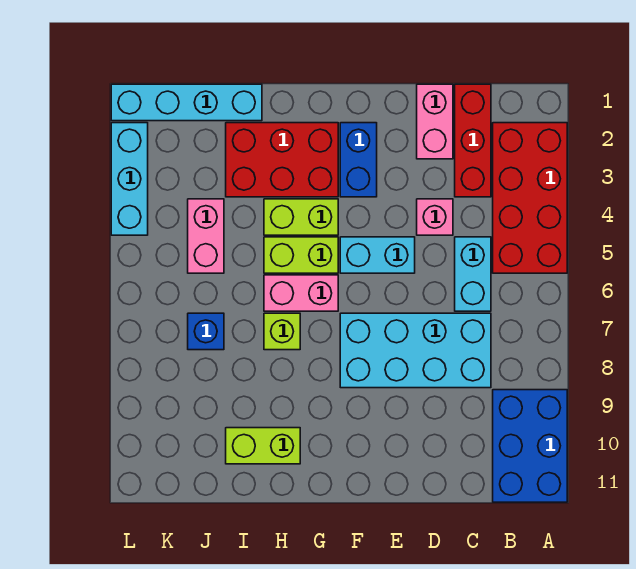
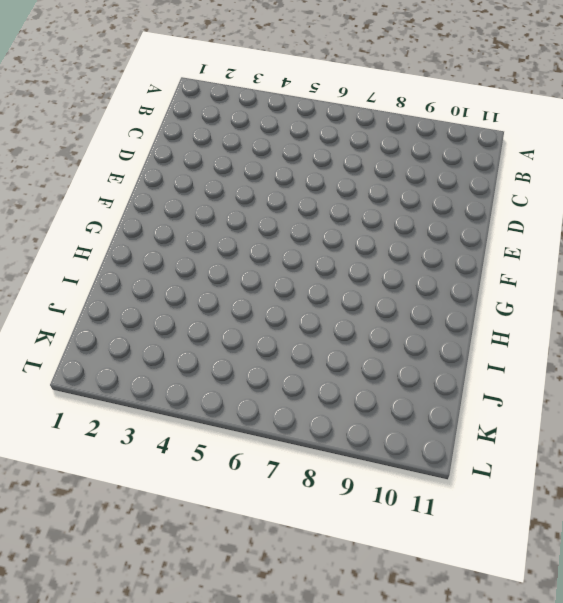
none -> red 2x4 brick [493,123,567,273]
none -> blue 2x3 brick [493,390,567,502]
none -> red 1x3 brick [455,84,491,197]

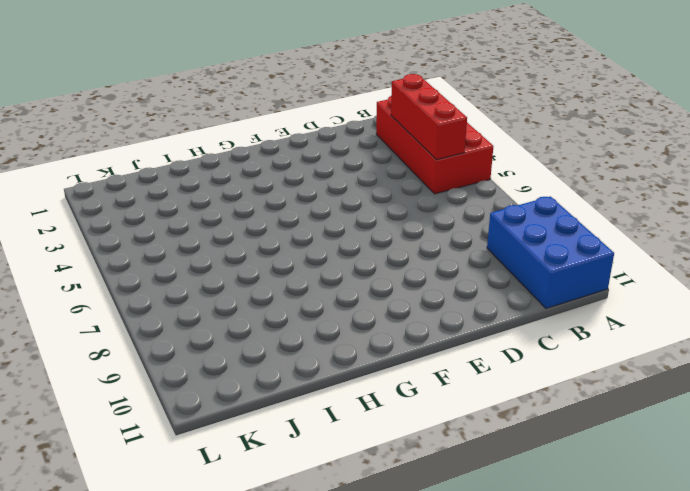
red 1x3 brick [391,74,467,160] -> red 1x3 brick moved to [455,84,491,197]
none -> cyan 1x2 brick [455,237,491,311]
none -> cyan 2x4 brick [340,313,491,388]
none -> pink 1x2 brick [417,84,453,159]

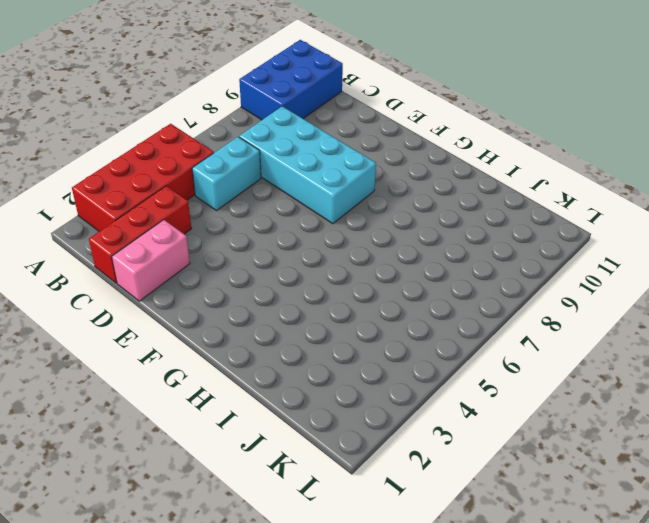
none -> pink 1x1 brick [417,199,453,235]
none -> cyan 1x2 brick [340,237,415,273]
none -> blue 1x2 brick [340,123,377,197]

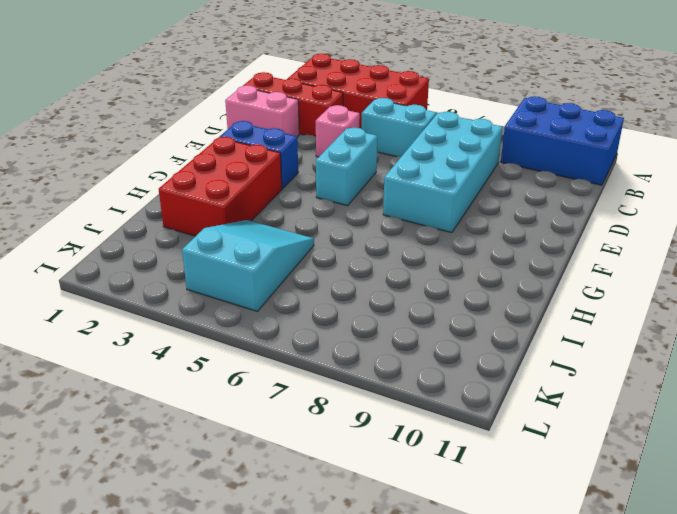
cyan 2x3 slope [182,220,314,311] -> pink 1x2 brick [188,199,224,273]
none -> lime 1x2 brick [264,199,338,235]
none -> lime 1x2 brick [264,237,338,273]
none -> pink 1x2 brick [264,275,338,311]

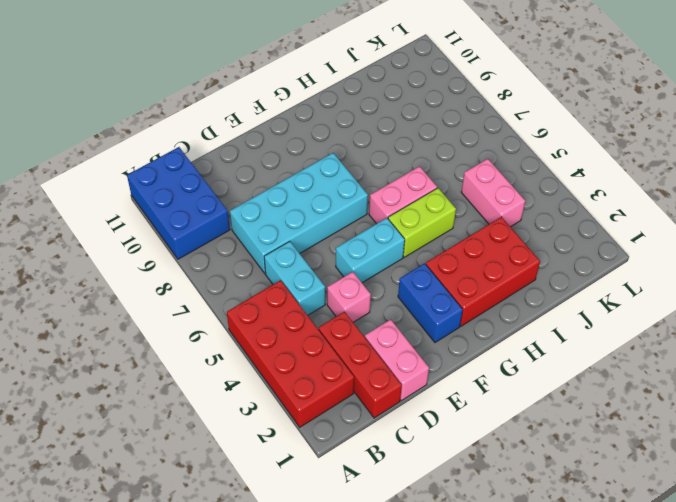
none -> lime 1x2 brick [264,199,338,235]
none -> lime 1x1 brick [264,313,300,350]
none -> lime 1x2 brick [226,428,300,464]

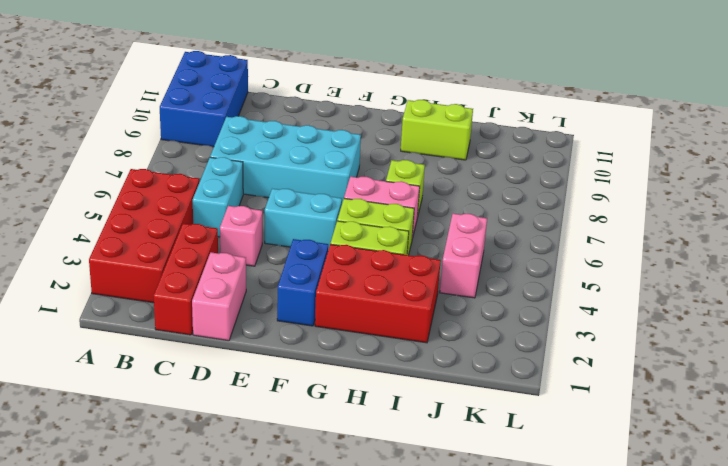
none -> cyan 1x4 brick [111,84,262,121]
none -> blue 1x1 brick [188,313,224,350]
none -> cyan 1x3 brick [111,123,148,235]

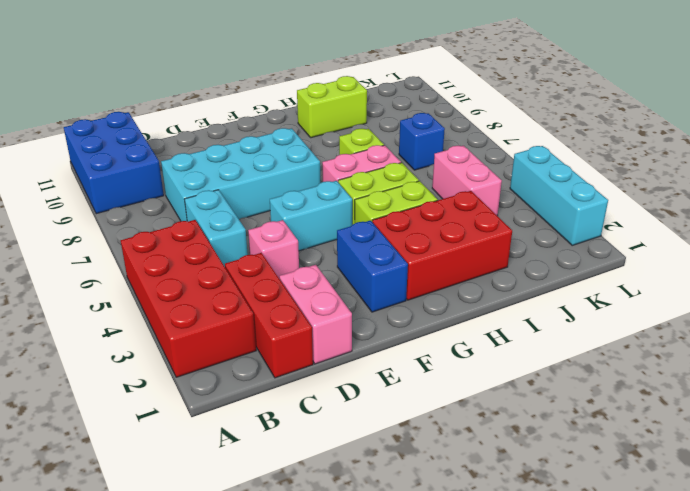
none -> cyan 1x4 brick [111,84,262,121]

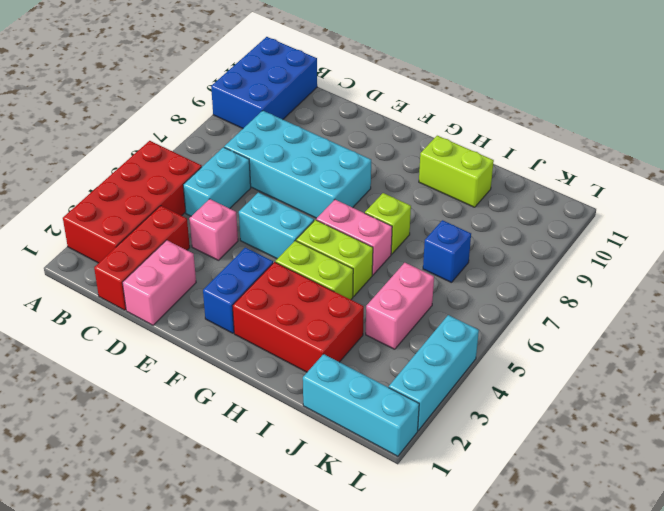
cyan 1x3 brick [303,354,419,456] -> cyan 1x4 brick [111,84,262,121]

